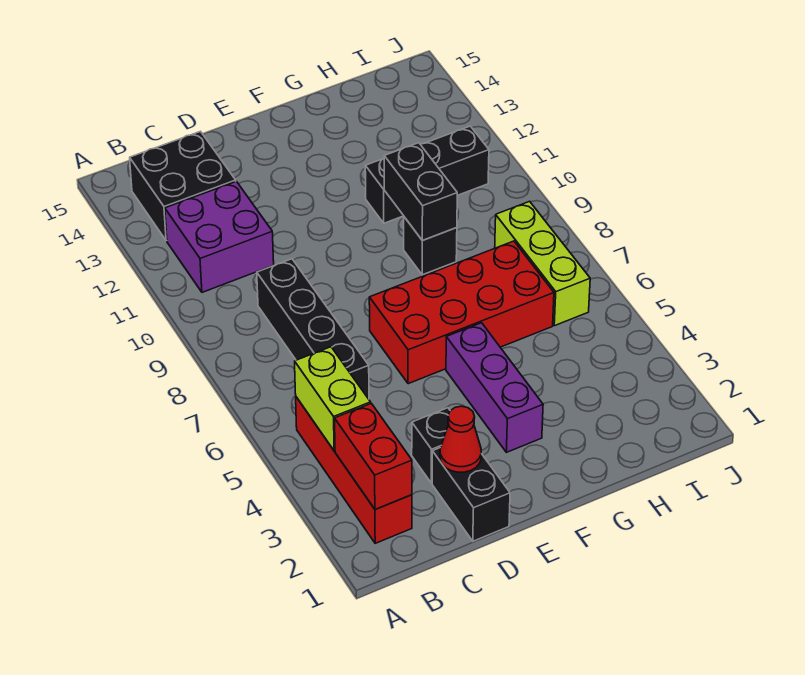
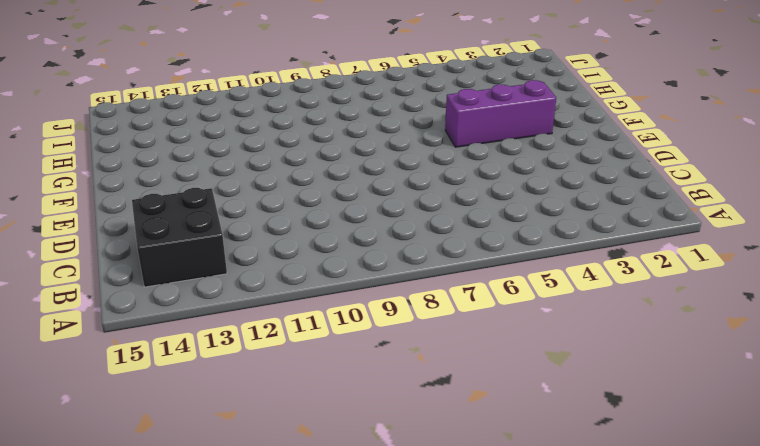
none -> red 1x4 brick [296,397,412,543]
none -> purple 2x2 brick [165,181,274,292]
none -> black 1x4 brick [257,259,369,399]

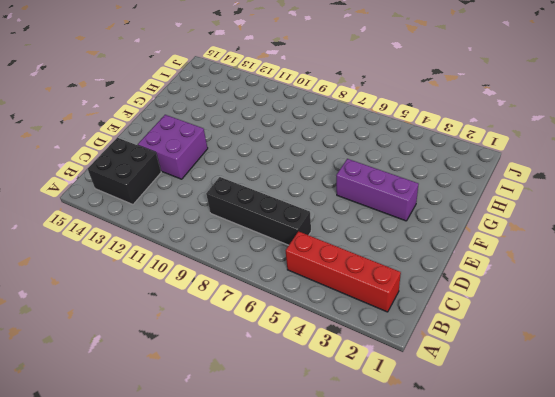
purple 2x2 brick [138,115,208,179] -> purple 2x2 brick moved to [165,181,274,292]
none -> black 1x2 brick [432,448,510,541]
none -> black 1x1 brick [412,408,450,483]
none -> red 2x4 brick [369,241,554,384]

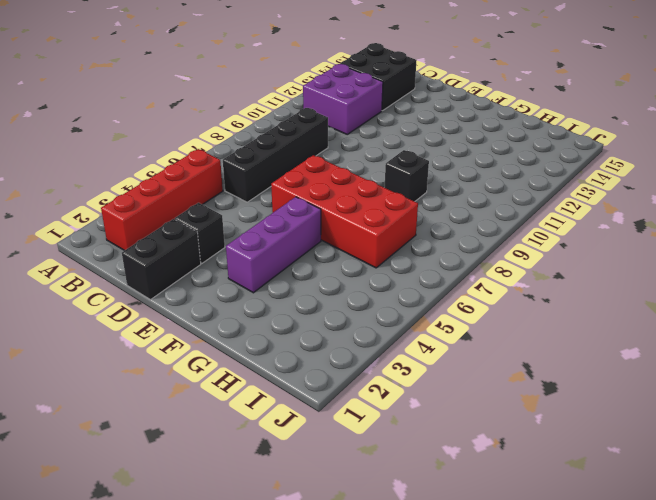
none -> black 1x3 brick [365,126,489,223]
none -> lime 1x3 brick [495,201,590,326]
none -> red 1x2 brick [335,403,412,509]

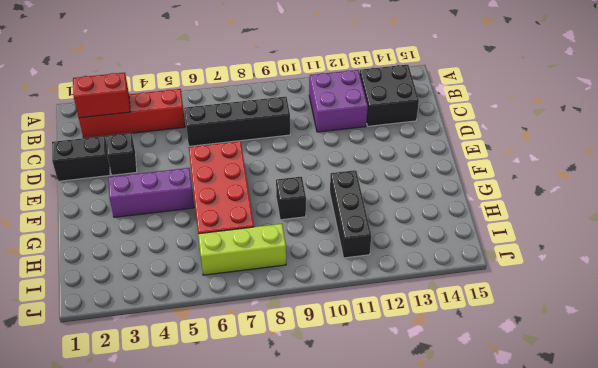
none -> lime 1x2 brick [295,347,371,451]
none -> red 1x1 cone [440,406,481,472]
none -> black 1x2 brick [384,143,457,240]

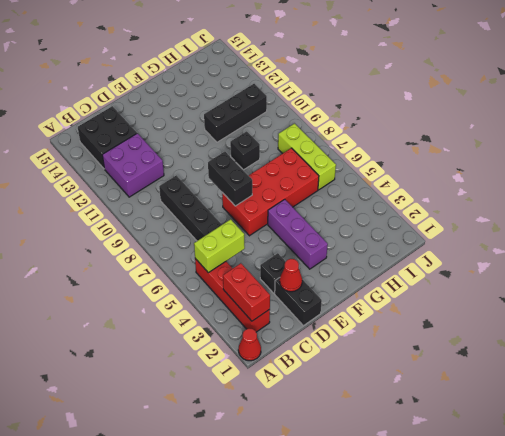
red 1x1 cone [238,329,261,361] -> none
lime 1x2 brick [194,219,245,273] -> lime 1x2 brick turned to [295,347,371,451]
black 1x2 brick [208,152,252,206] -> black 1x2 brick moved to [384,143,457,240]

